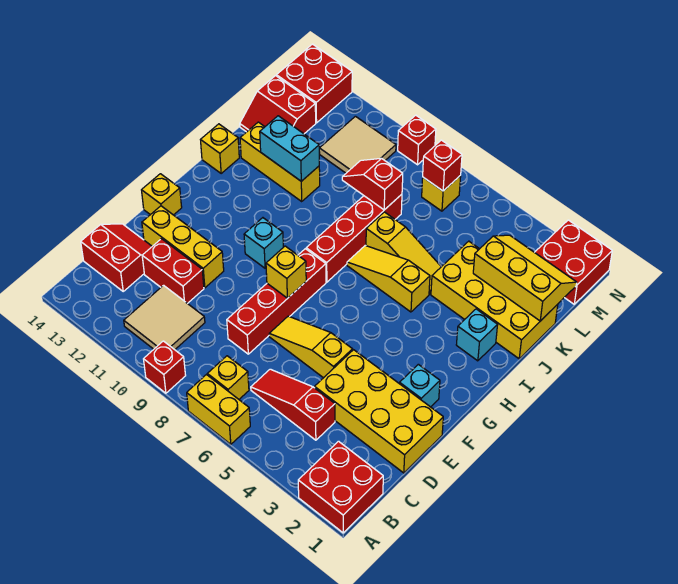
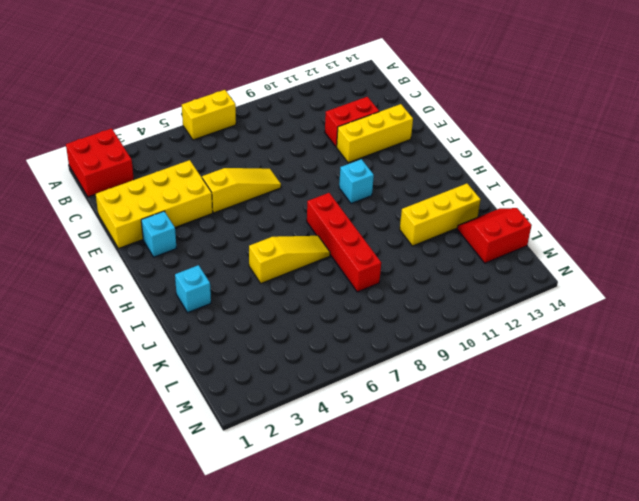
none -> red 1x1 brick [144,341,186,393]
none -> yellow 1x1 brick [207,356,249,399]
none -> tan 2x2 tile [124,285,205,350]
none -> red 1x3 slope [251,369,335,440]

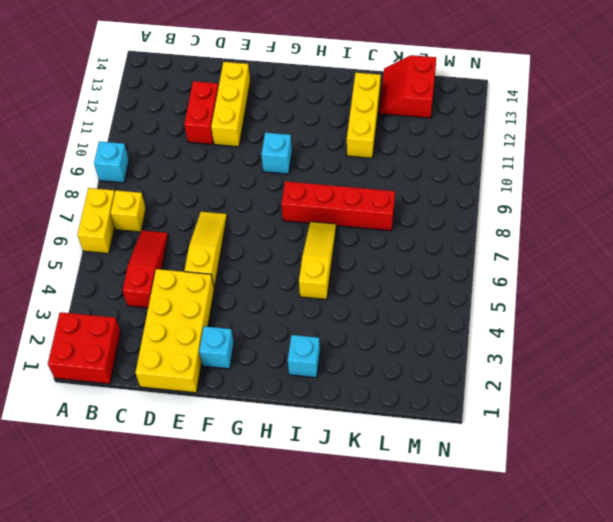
cyan 1x1 brick [94,141,129,183] -> red 1x1 brick [144,341,186,393]
none -> tan 2x2 tile [124,285,205,350]
none -> red 2x2 slope [81,224,152,291]
none -> red 1x4 brick [227,249,326,354]
none -> yellow 1x1 brick [142,174,182,215]

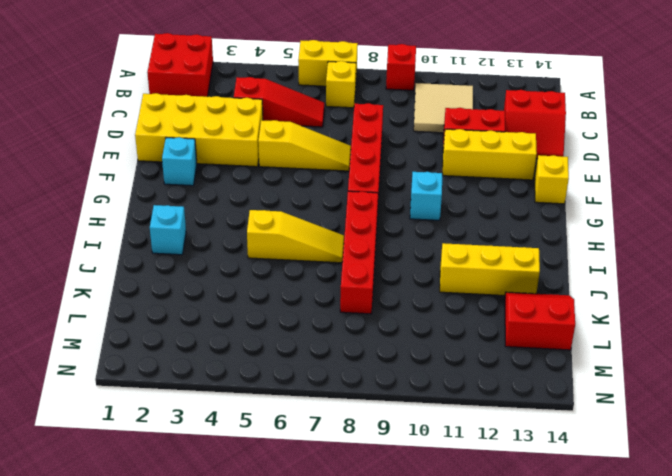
none -> yellow 1x1 brick [201,124,239,173]
none -> yellow 2x4 brick [431,241,558,359]
none -> yellow 1x3 slope [366,212,441,294]
none -> tan 2x2 tile [319,116,396,173]

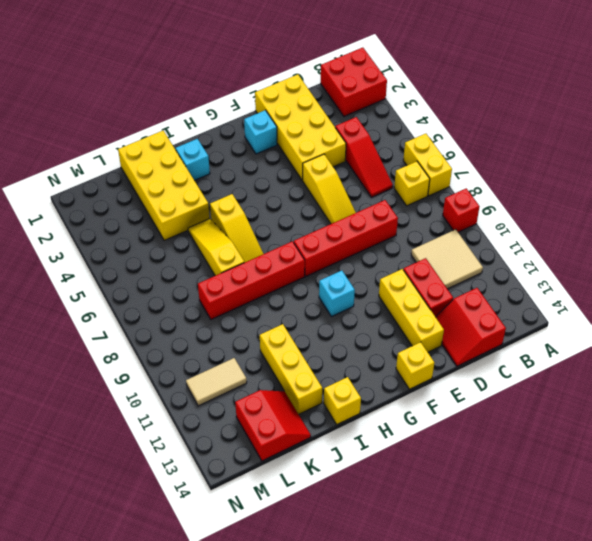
tan 1x2 tile [186,358,247,406] -> tan 2x2 tile [319,116,396,173]
none -> red 2x2 brick [535,220,612,304]
none -> yellow 1x1 brick [422,175,461,211]
none -> red 2x2 brick [276,44,352,123]
none -> red 1x1 brick [398,115,436,165]

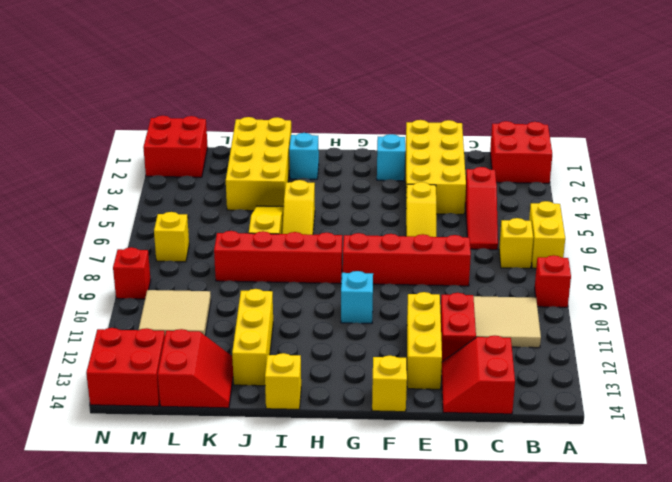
none -> yellow 1x1 brick [266,246,306,298]
none -> cyan 1x2 brick [260,116,319,181]
none -> yellow 2x3 slope [473,235,577,321]
none -> red 1x2 slope [342,158,403,210]

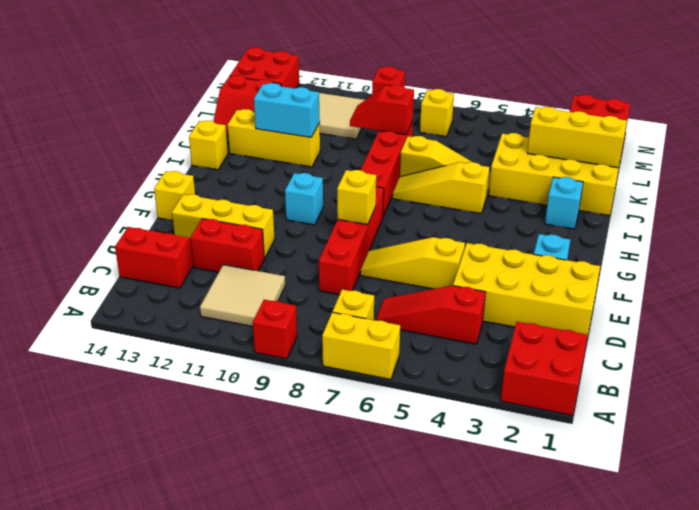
none -> red 1x1 brick [423,140,462,191]

